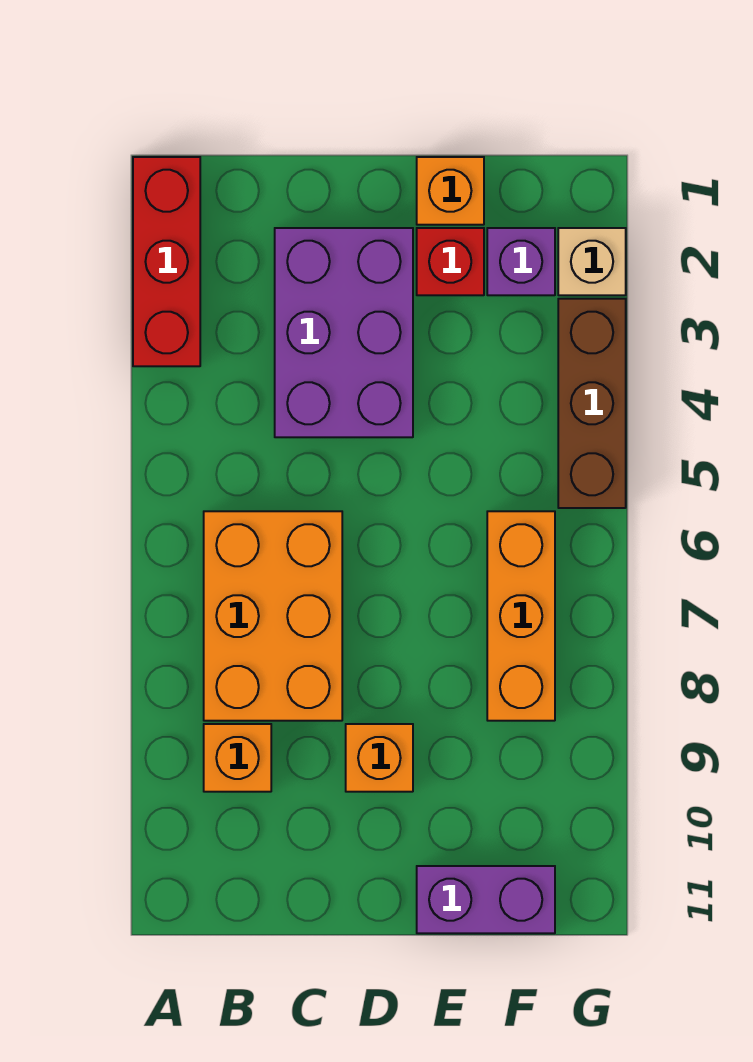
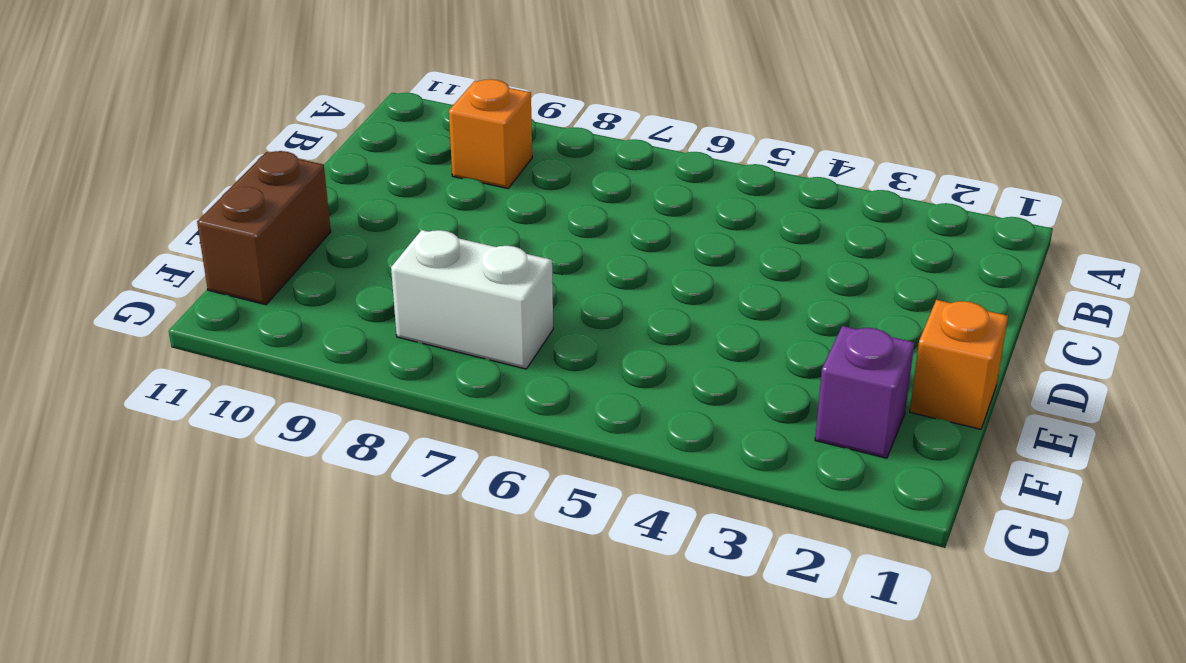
brown 1x2 brick [197,151,331,305] -> purple 1x2 brick [417,866,555,933]
white 1x2 brick [391,230,553,369] -> orange 1x3 brick [487,511,555,721]
none -> red 1x3 brick [133,157,200,366]
none -> orange 2x3 brick [204,511,342,721]
none -> purple 2x3 brick [275,228,413,437]

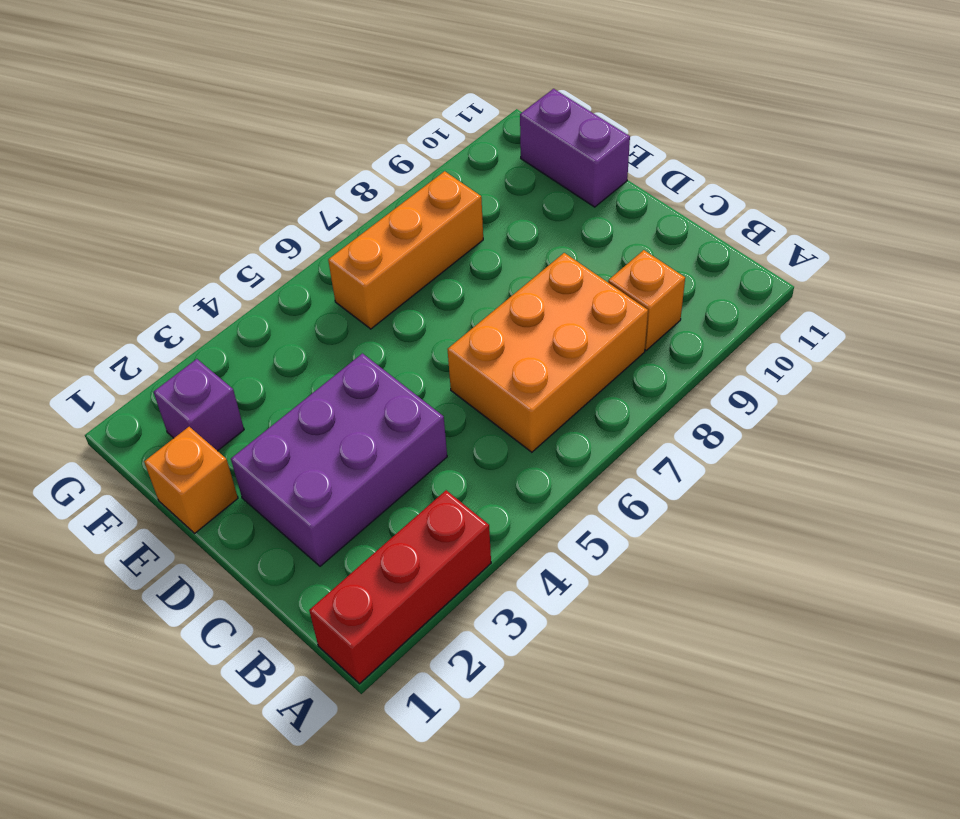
none -> orange 1x1 brick [346,724,413,792]
none -> red 1x1 brick [417,228,484,295]
none -> tan 1x1 brick [558,228,626,295]

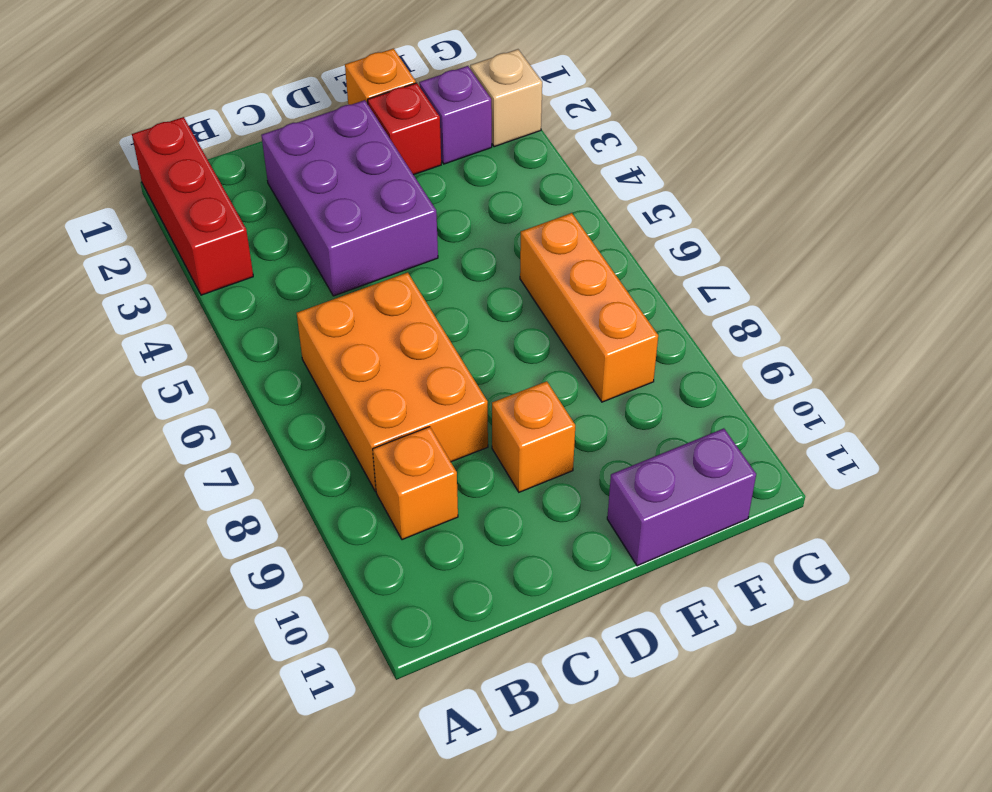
none -> brown 1x3 brick [558,299,626,508]

